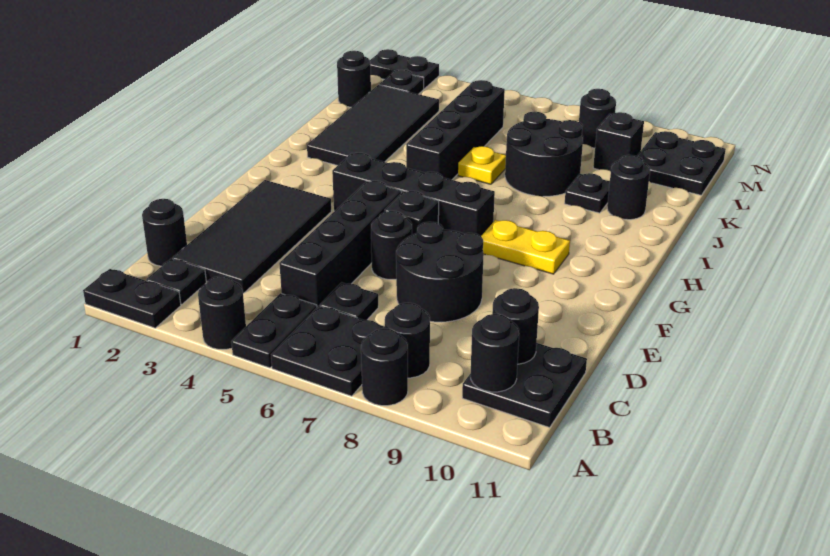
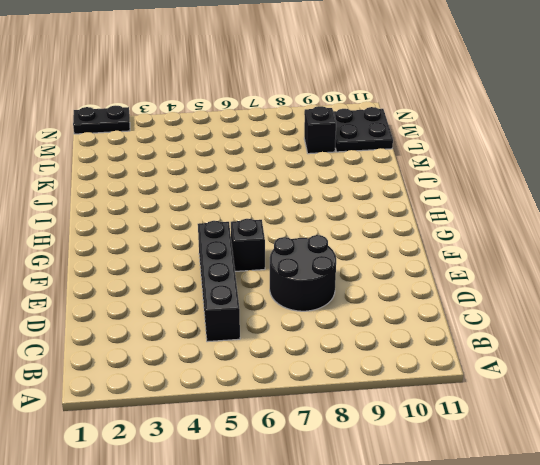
none -> black 1x2 plate [83,269,181,328]
none -> black 1x1 round brick [198,276,246,349]
none -> black 1x2 plate [231,293,317,368]
none -> black 2x2 plate [271,306,385,396]

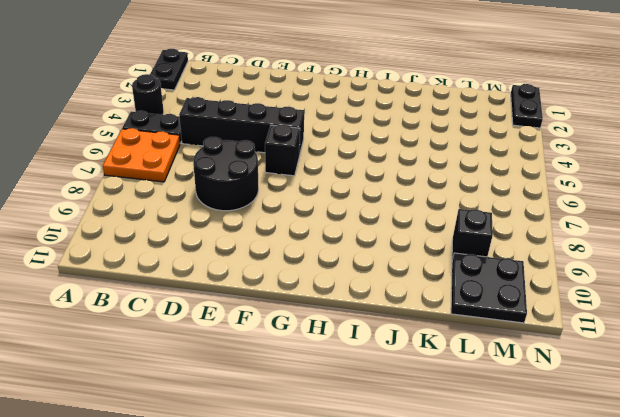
orange 2x2 plate [103,128,180,182] -> black 2x2 plate [271,306,385,396]
none -> black 1x1 round brick [361,329,408,406]
none -> black 1x1 plate [146,258,206,304]
none -> black 1x1 round brick [385,303,430,378]
none -> black 2x2 plate [462,343,587,427]

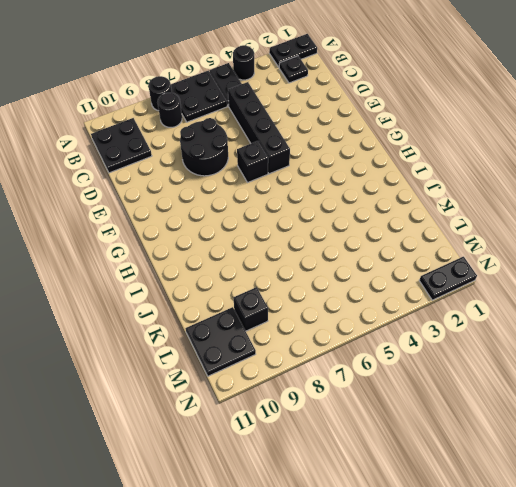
none -> black 1x1 round brick [142,199,187,266]
none -> black 2x4 tile [172,180,331,293]
none -> black 1x1 plate [320,282,378,320]
none -> black 1x1 round brick [371,211,412,279]

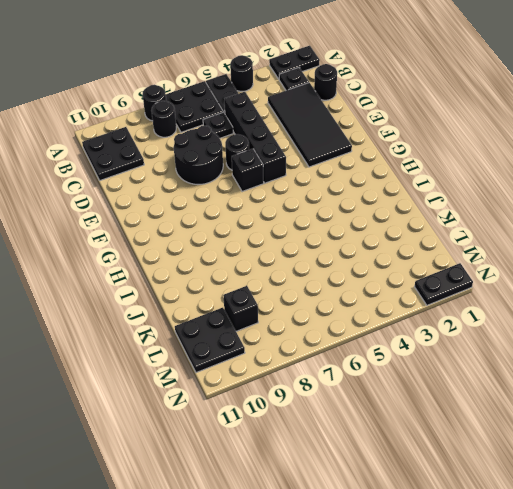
none -> black 1x4 brick [332,153,495,236]
none -> yellow 1x2 plate [481,220,570,274]
none -> black 2x4 tile [307,85,439,165]
none -> black 1x4 brick [406,80,505,180]

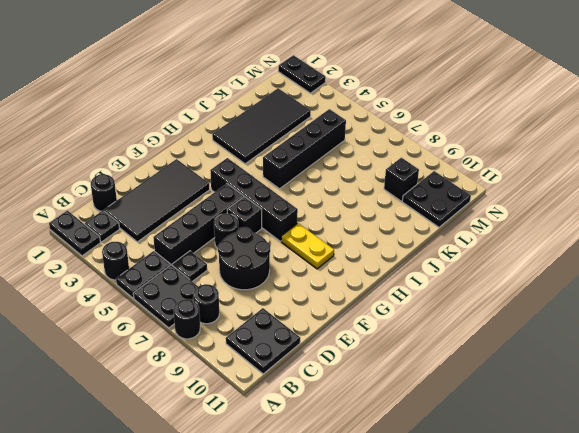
none -> yellow 1x1 plate [458,146,506,184]
none -> black 2x2 round brick [505,112,583,196]
none -> black 1x1 plate [565,173,610,213]
none -> black 1x1 round brick [607,155,650,220]

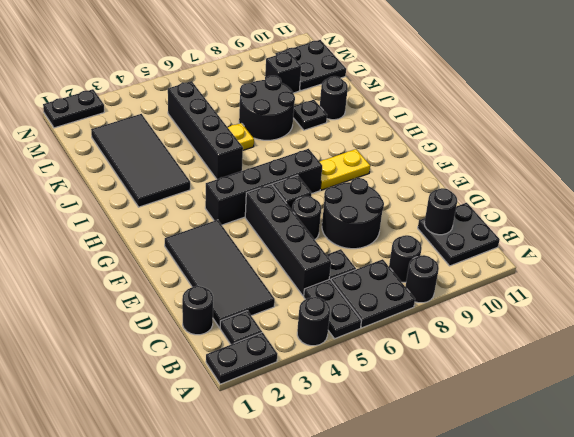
none -> black 1x1 round brick [337,51,371,107]
none -> black 1x1 plate [379,70,424,94]
none -> black 1x1 round brick [579,89,616,148]
none -> black 1x1 round brick [471,314,519,392]

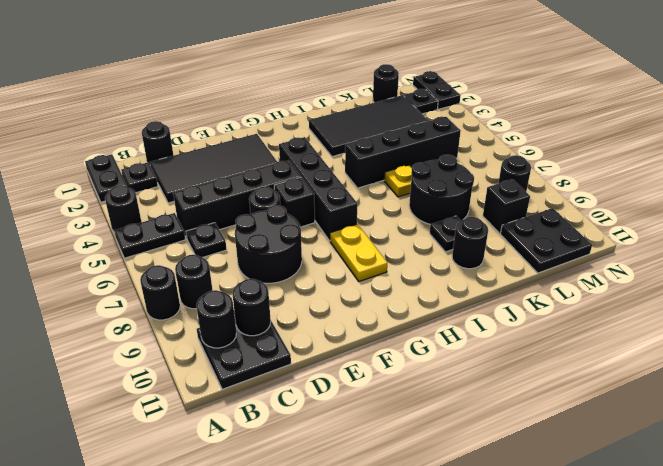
none -> black 2x2 plate [271,306,385,396]

